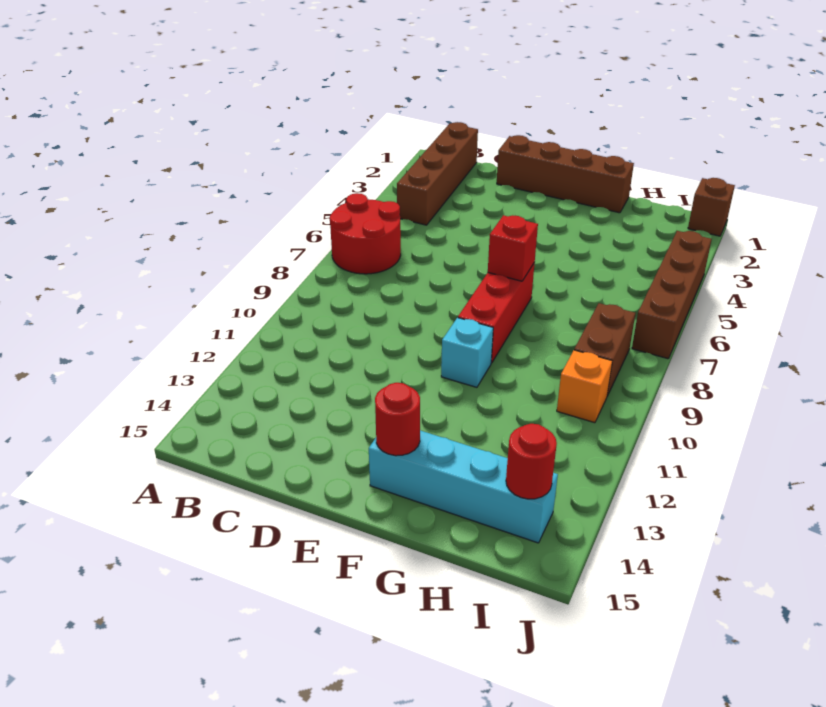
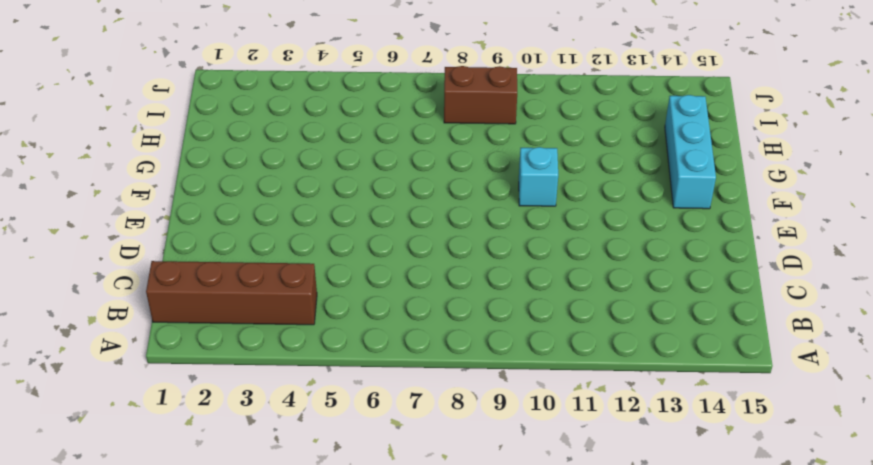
cyan 1x3 brick [665,95,716,209] -> cyan 1x4 brick [369,430,558,543]
none -> red 2x2 round brick [330,193,401,274]
none -> brown 1x4 brick [497,135,634,213]
none -> red 1x3 brick [458,263,535,363]

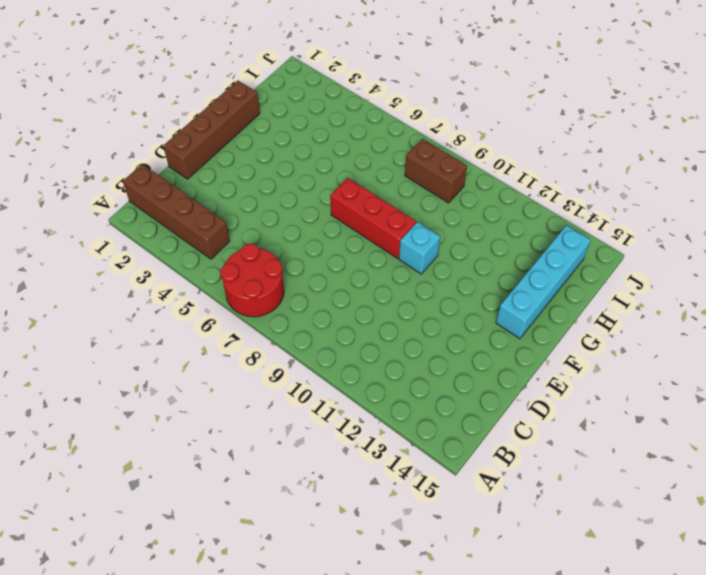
none -> orange 1x1 brick [557,350,612,423]
none -> brown 1x1 brick [688,178,735,236]
none -> brown 1x4 brick [632,231,712,359]

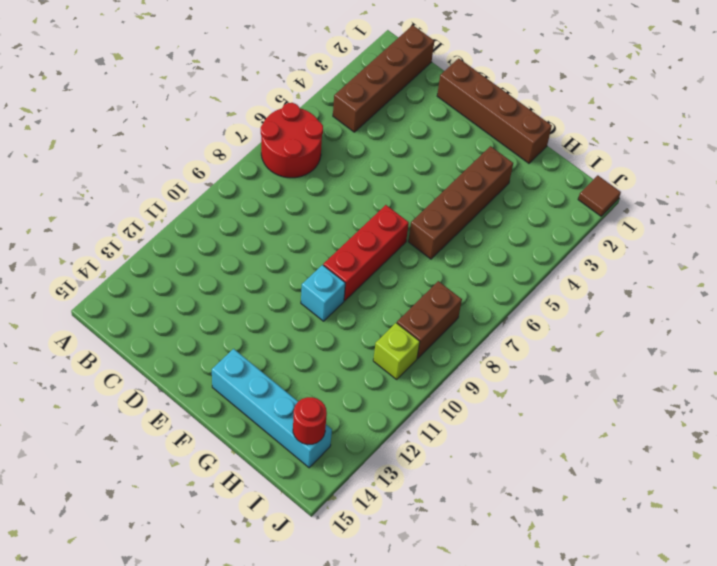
brown 1x4 brick [408,146,513,259] -> brown 1x4 brick moved to [632,231,712,359]
lime 1x1 brick [373,323,420,379] -> orange 1x1 brick [557,350,612,423]
brown 1x1 tile [578,175,621,216] -> brown 1x1 brick [688,178,735,236]
none -> red 1x1 brick [488,215,538,281]
none -> red 1x1 round brick [375,383,420,456]

